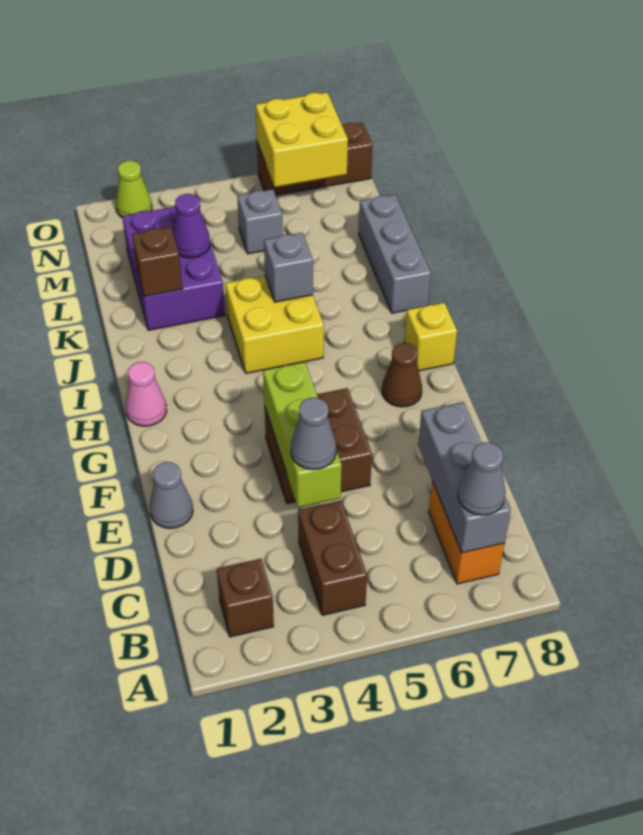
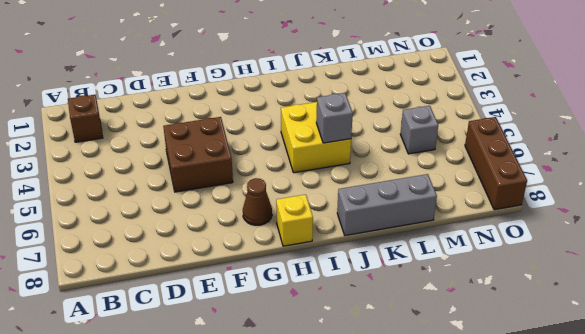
none -> brown 1x2 brick [298,501,367,615]
none -> orange 1x2 brick [429,481,505,584]
none -> grey 1x1 cone [150,462,193,528]

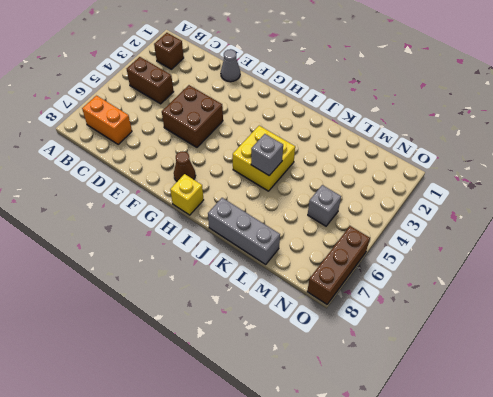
none -> pink 1x1 cone [126,362,167,426]
none -> purple 2x3 brick [122,206,225,330]
none -> lime 1x1 cone [116,161,152,217]

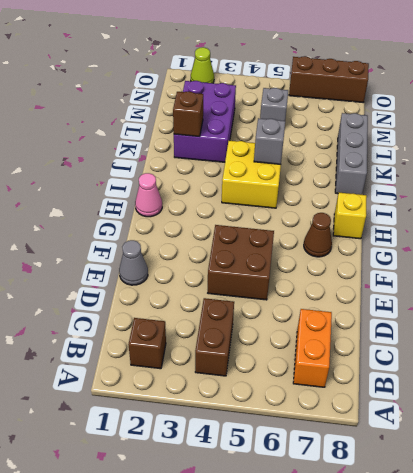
none -> grey 1x3 brick [418,402,511,553]
none -> lime 1x3 brick [263,362,342,507]
none -> purple 1x1 cone [173,194,210,258]

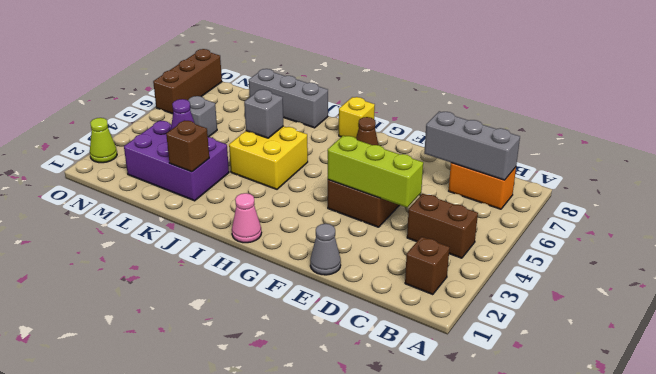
none -> yellow 2x2 brick [255,92,348,187]
none -> grey 1x1 cone [458,443,505,515]
none -> grey 1x1 cone [291,398,336,470]

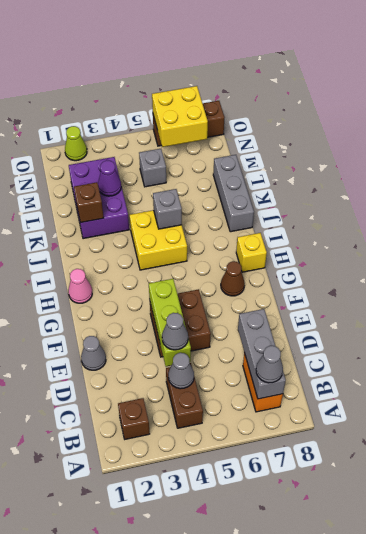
grey 1x1 cone [168,353,194,389] -> none

